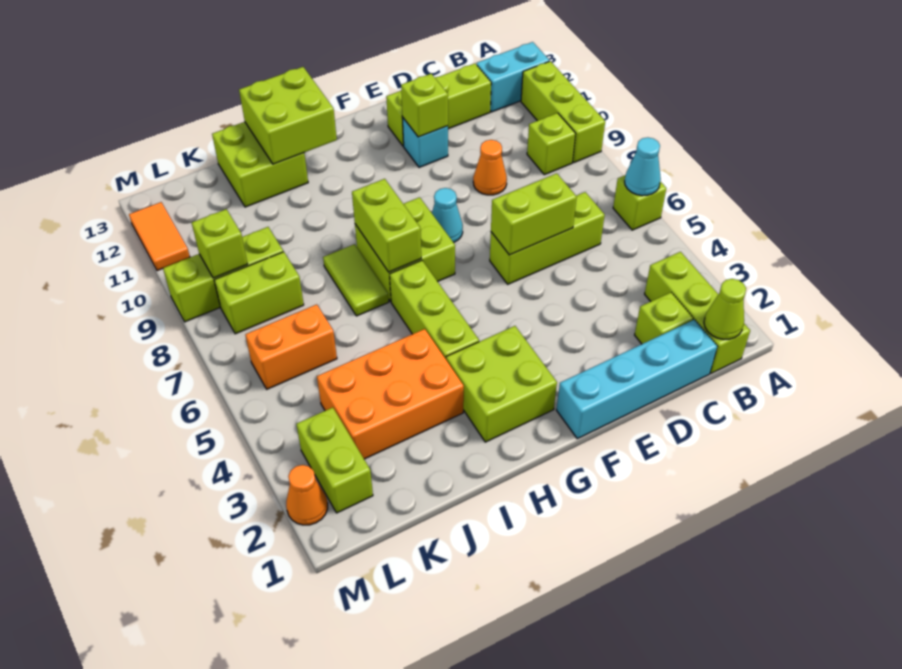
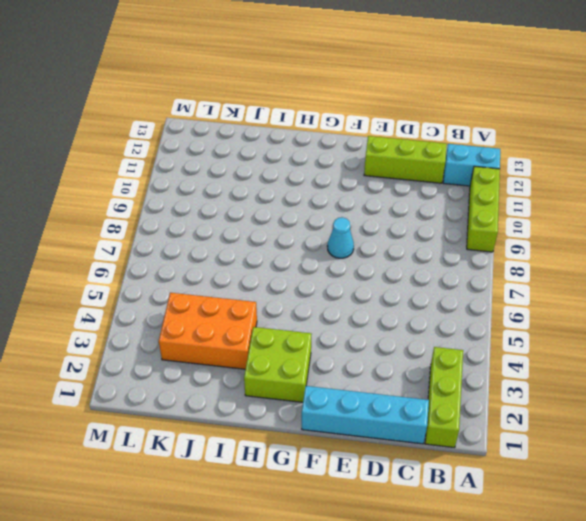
none -> lime 1x1 brick [613,175,666,230]
none -> lime 1x1 brick [527,113,576,175]
none -> lime 1x1 brick [635,293,693,344]
none -> lime 1x3 brick [490,192,605,284]

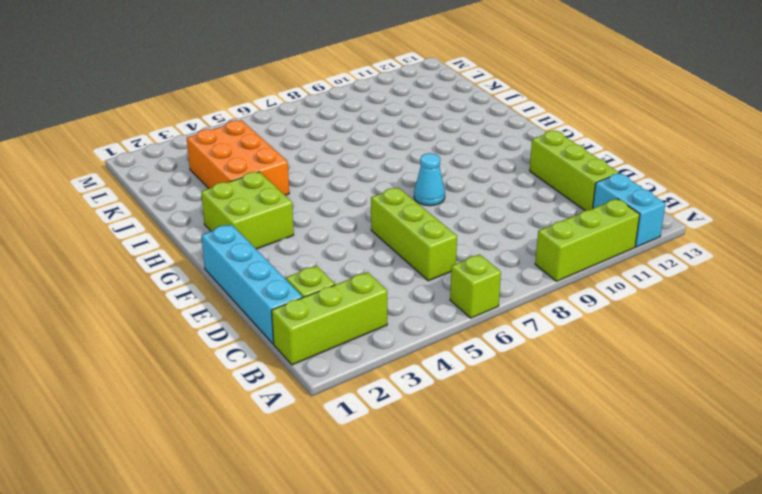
none -> lime 1x1 brick [527,113,576,175]
none -> orange 1x1 cone [473,140,507,195]
none -> cyan 1x1 brick [402,117,448,167]
none -> lime 2x2 brick [355,197,455,302]

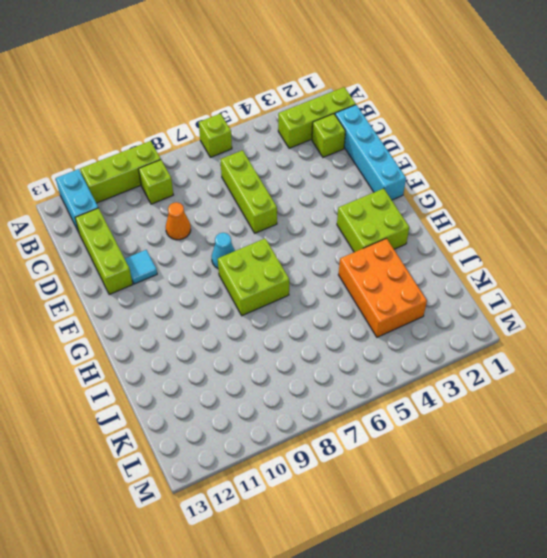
cyan 1x1 tile [125,250,157,284] -> cyan 1x1 brick [402,117,448,167]
none -> lime 1x3 brick [390,260,479,359]
none -> lime 1x2 tile [323,244,389,316]
none -> lime 2x2 brick [212,122,308,207]
none -> orange 1x2 brick [245,304,337,389]

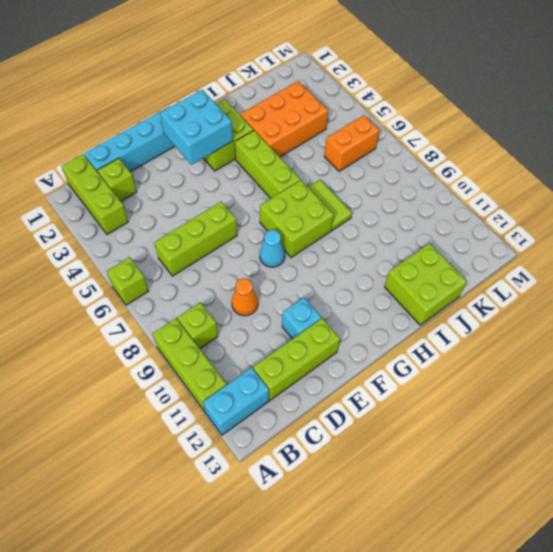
cyan 2x2 brick [160,90,233,165] -> none
none -> lime 1x2 brick [214,252,304,334]
none -> lime 1x3 brick [163,227,283,322]
none -> lime 1x2 brick [296,407,373,513]
none -> orange 1x1 cone [286,465,328,525]

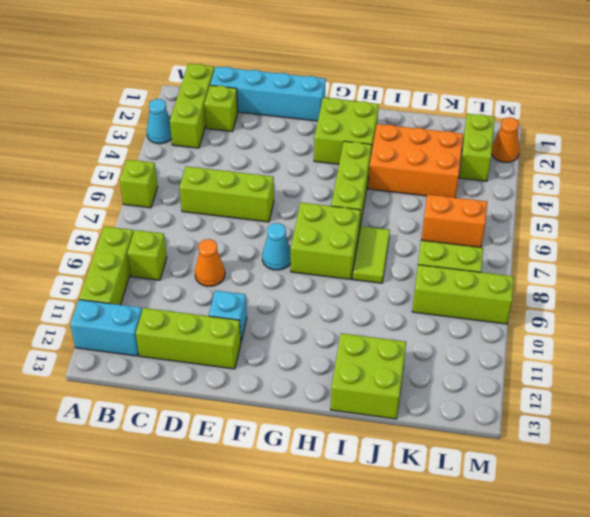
cyan 1x1 cone [147,99,172,144] -> cyan 1x1 cone moved to [625,137,661,196]
none -> orange 1x2 tile [129,202,190,271]
none -> lime 1x1 cone [704,279,746,339]
none -> lime 1x2 brick [491,173,577,255]
none -> lime 1x1 brick [401,74,448,137]

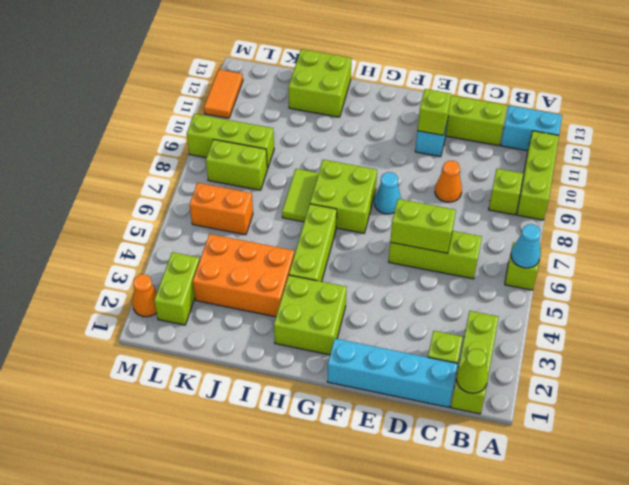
none -> lime 1x2 brick [352,179,421,272]
none -> lime 2x2 brick [239,67,337,164]
none -> lime 1x1 brick [192,209,247,278]

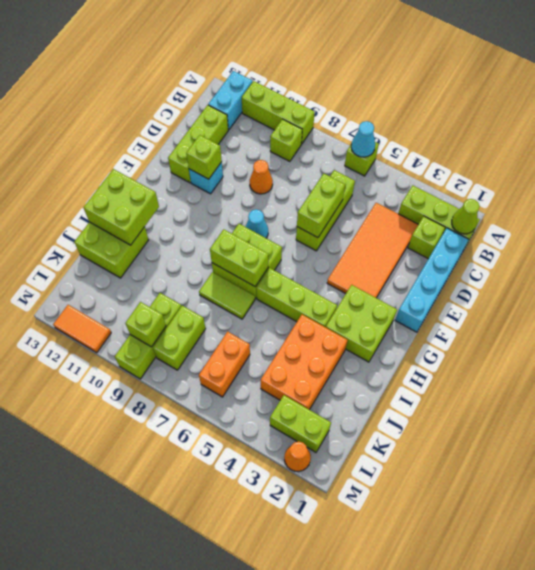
orange 2x4 tile [327,203,418,298] -> none

